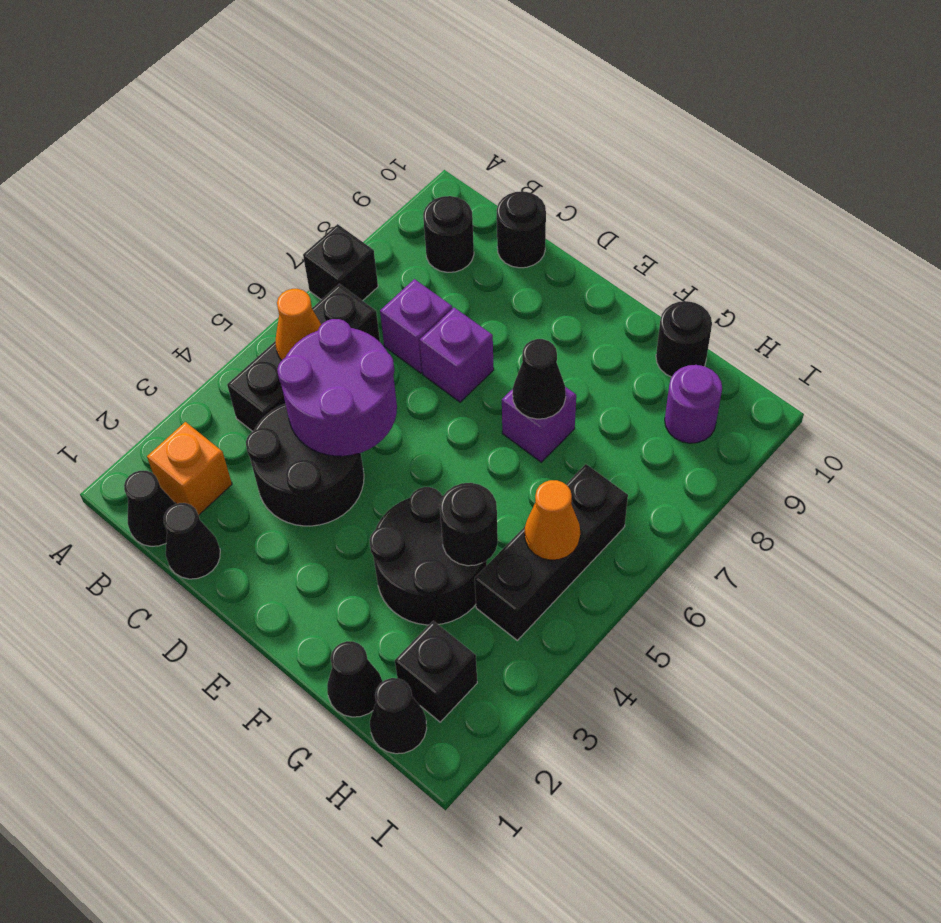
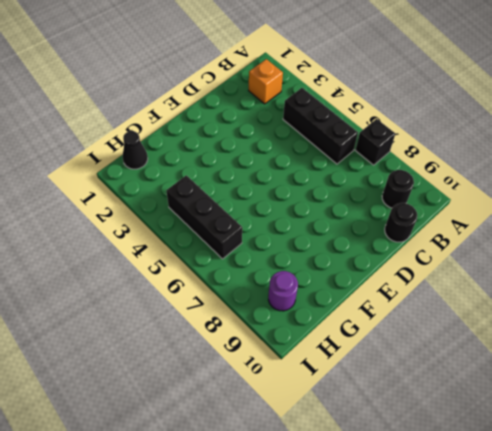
none -> black 1x1 cone [124,471,175,546]
none -> black 1x1 cone [164,503,220,579]
none -> black 2x2 round brick [246,404,364,526]

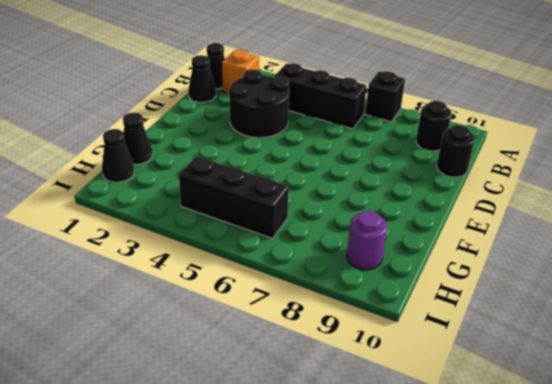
none -> purple 1x1 brick [380,279,452,373]
none -> purple 1x1 brick [420,308,494,402]
none -> black 2x2 round brick [370,487,487,625]

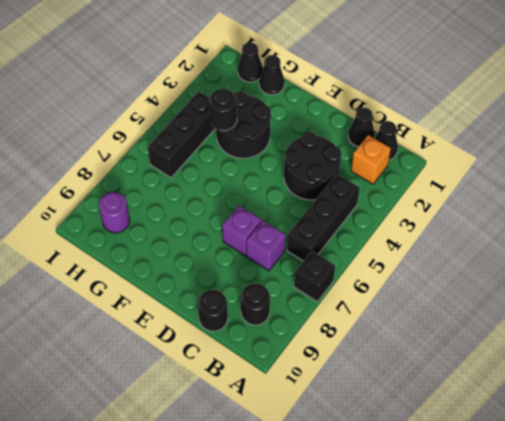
none -> purple 1x1 brick [502,387,576,462]
none -> black 1x1 round brick [656,301,712,377]
none -> black 1x1 brick [395,621,477,722]

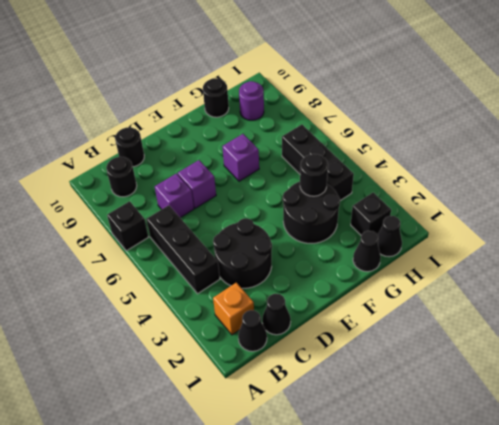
none -> orange 1x1 cone [276,289,321,360]
none -> purple 2x2 round brick [277,319,397,456]
none -> black 1x1 cone [513,339,566,419]

